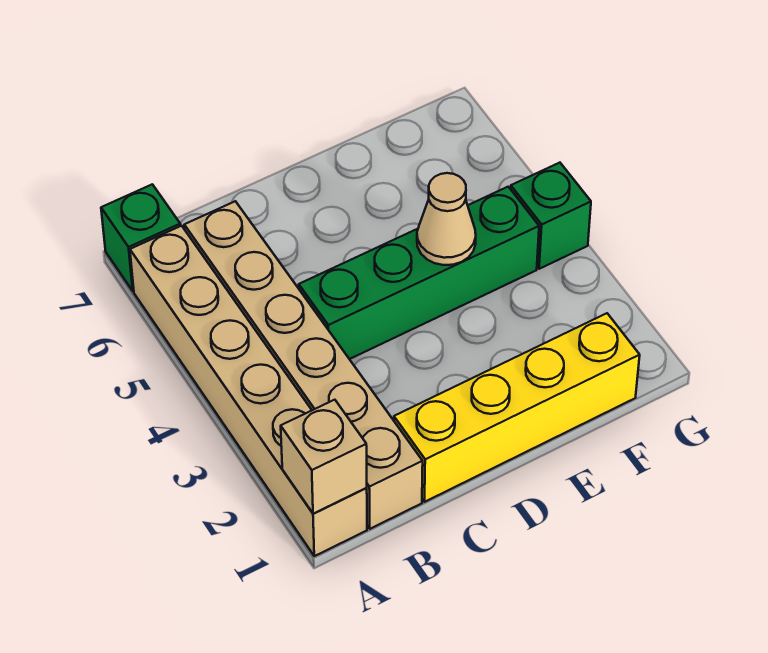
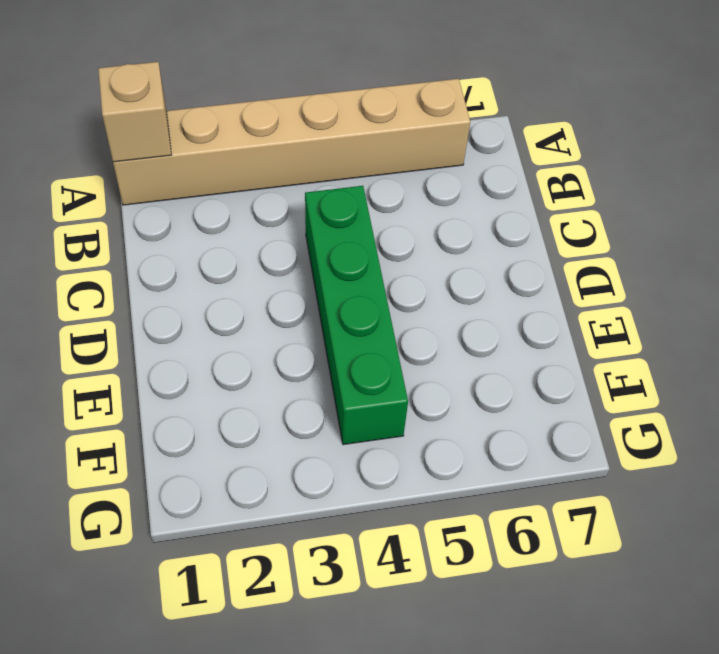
none -> green 1x1 brick [101,184,180,291]
none -> tan 1x6 brick [184,201,423,529]

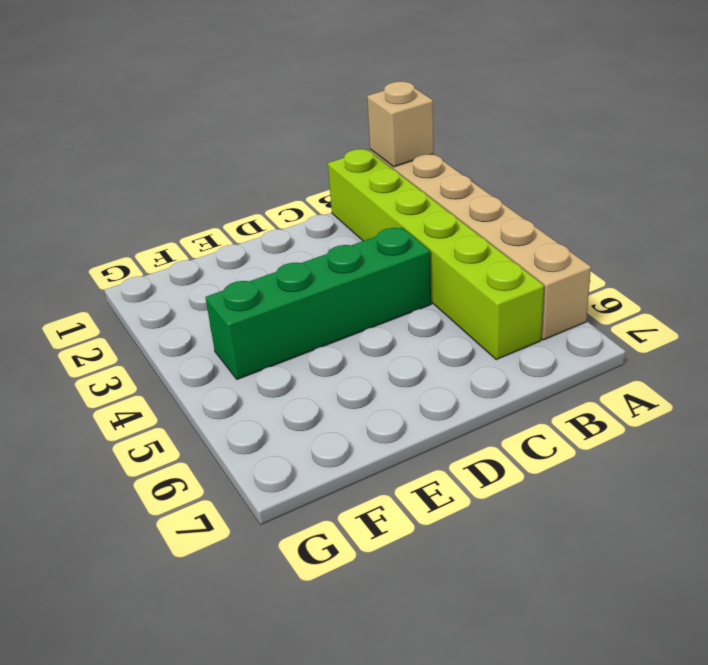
lime 1x6 brick [328,149,544,360] -> tan 1x6 brick [184,201,423,529]
none -> green 1x1 brick [101,184,180,291]
none -> yellow 1x4 brick [394,313,640,502]

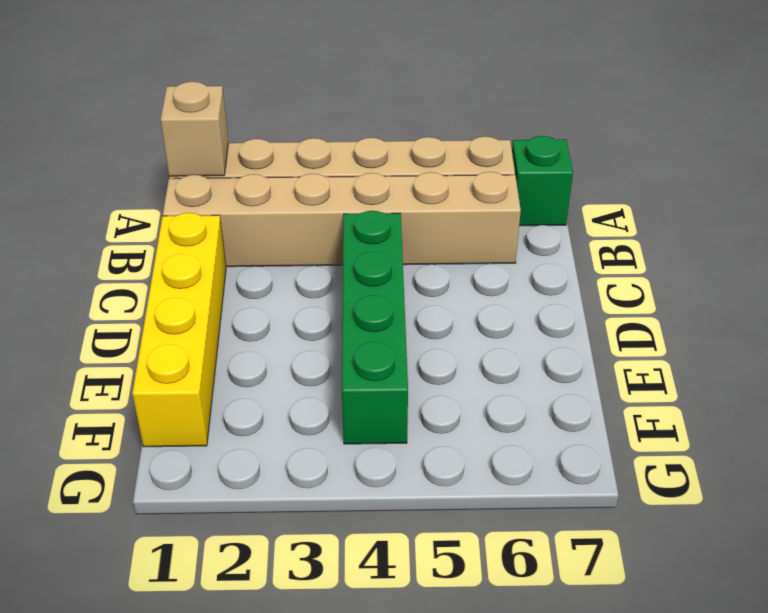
none -> green 1x1 brick [511,163,591,269]
none -> tan 1x1 cone [417,173,476,265]

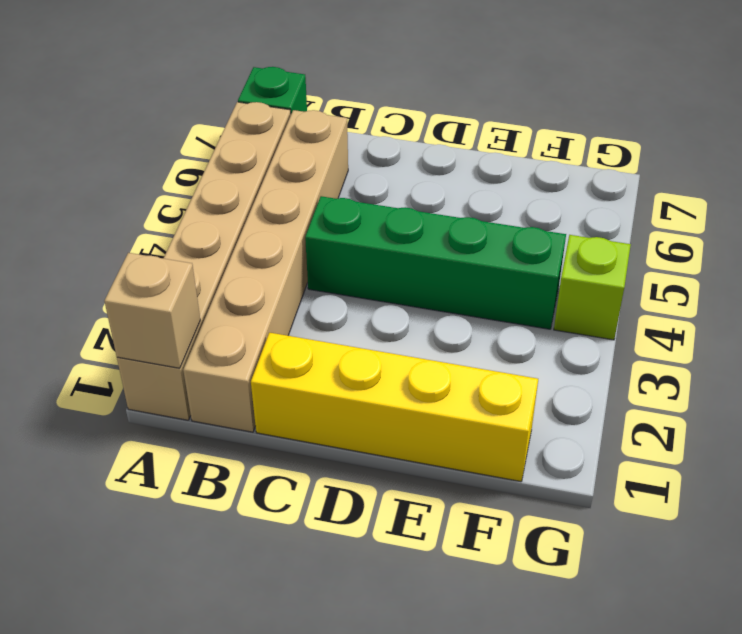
lime 1x1 brick [554,235,631,340] -> green 1x1 brick [511,163,591,269]
none -> tan 1x1 cone [417,173,476,265]

